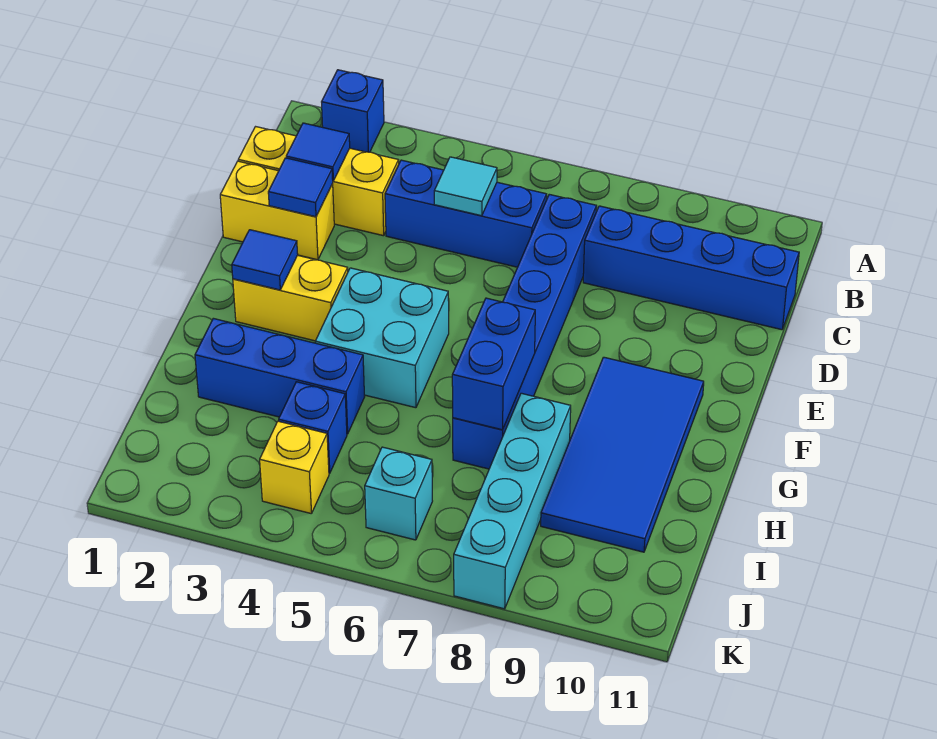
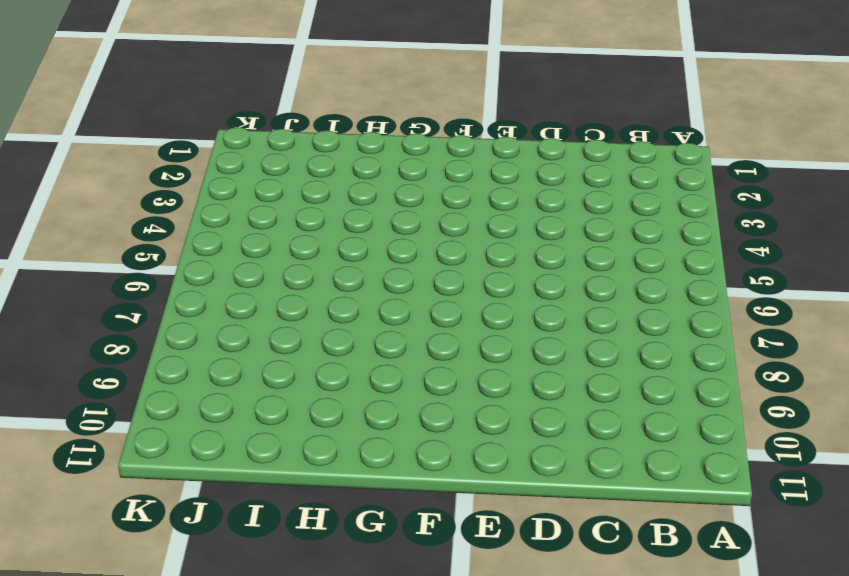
none -> blue 1x1 brick [322,70,384,152]
none -> yellow 1x3 brick [238,127,399,236]
none -> blue 1x3 brick [385,160,547,267]

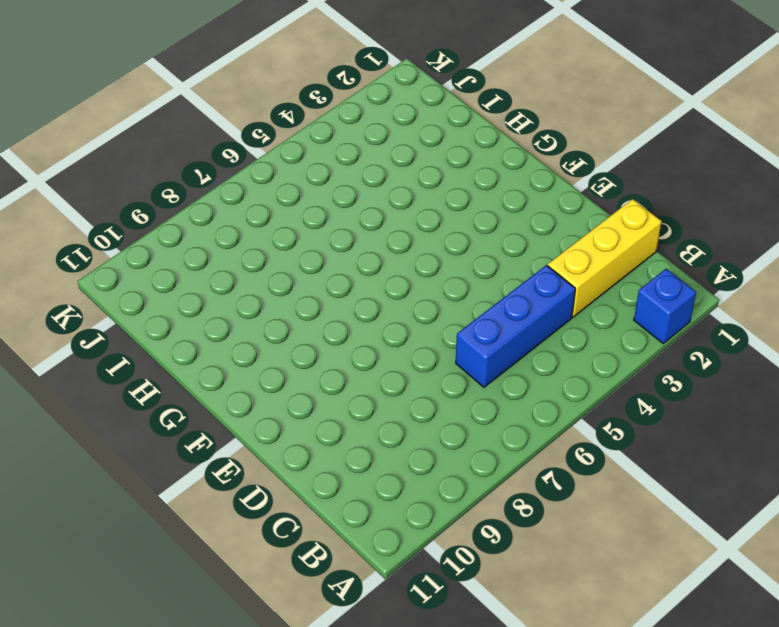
none -> blue 1x6 brick [453,194,597,469]
none -> blue 1x4 brick [583,206,799,330]
none -> yellow 1x2 brick [220,161,334,260]

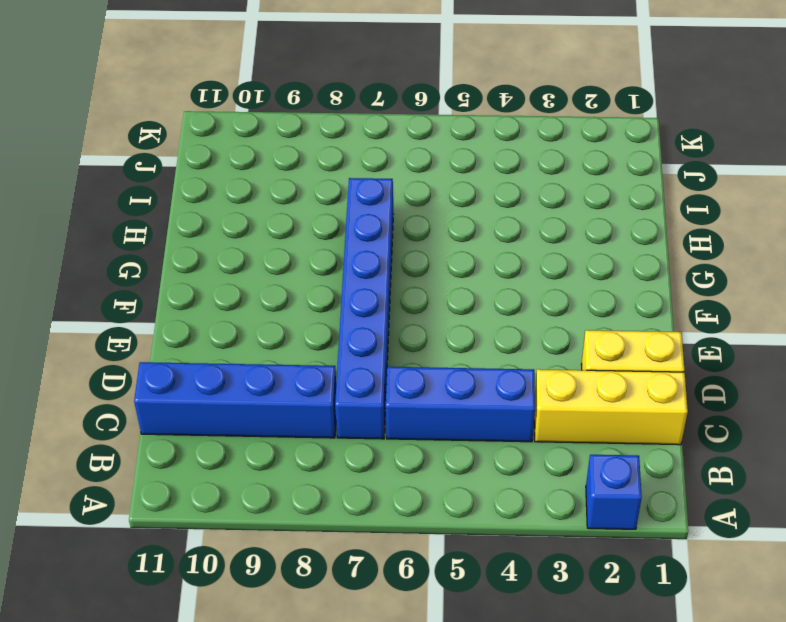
none -> yellow 1x2 brick [233,255,348,341]
none -> cyan 2x2 brick [315,268,449,408]
none -> blue 2x4 tile [541,357,704,552]

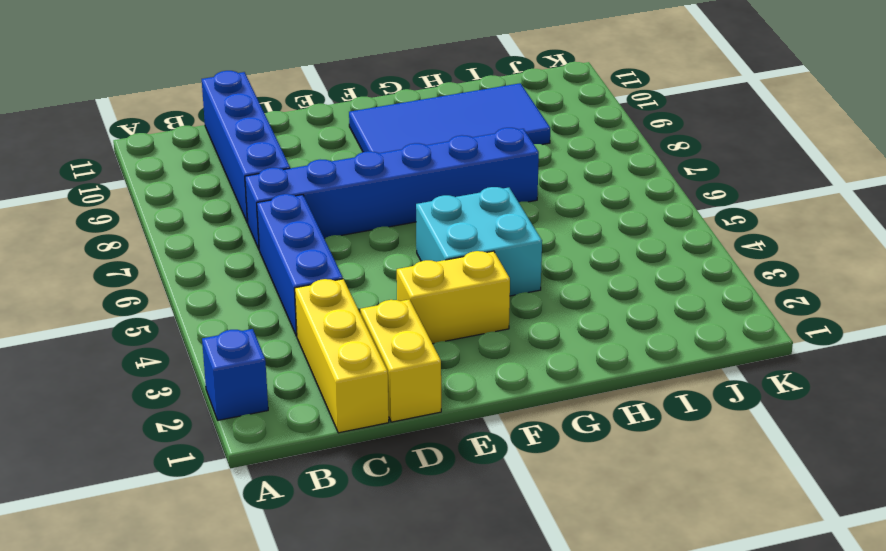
yellow 1x2 brick [397,251,510,344] -> yellow 1x2 brick turned to [233,255,348,341]
none -> blue 1x3 brick [195,318,364,434]
none -> cyan 1x4 brick [454,393,571,609]
none -> blue 1x1 brick [279,382,347,473]

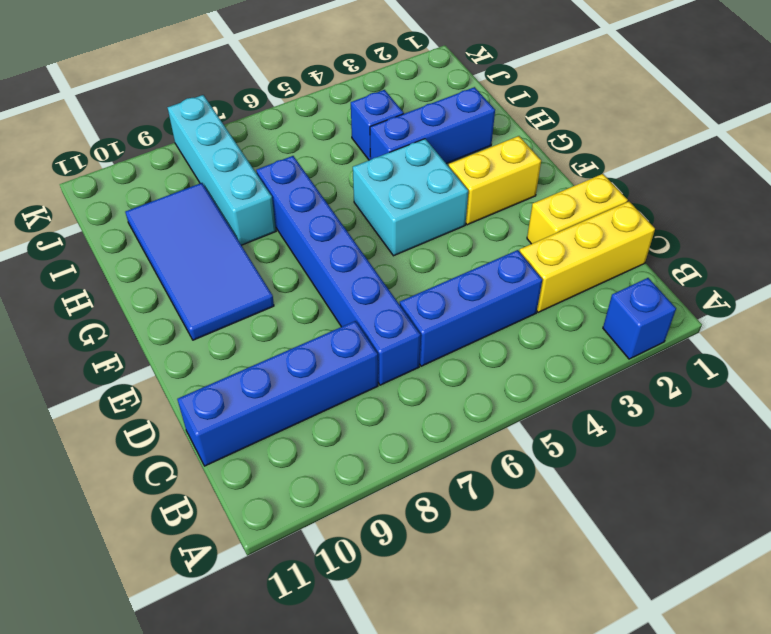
none -> yellow 1x1 brick [260,421,329,514]
none -> cyan 1x1 brick [365,447,432,540]
none -> blue 1x1 tile [286,123,350,181]

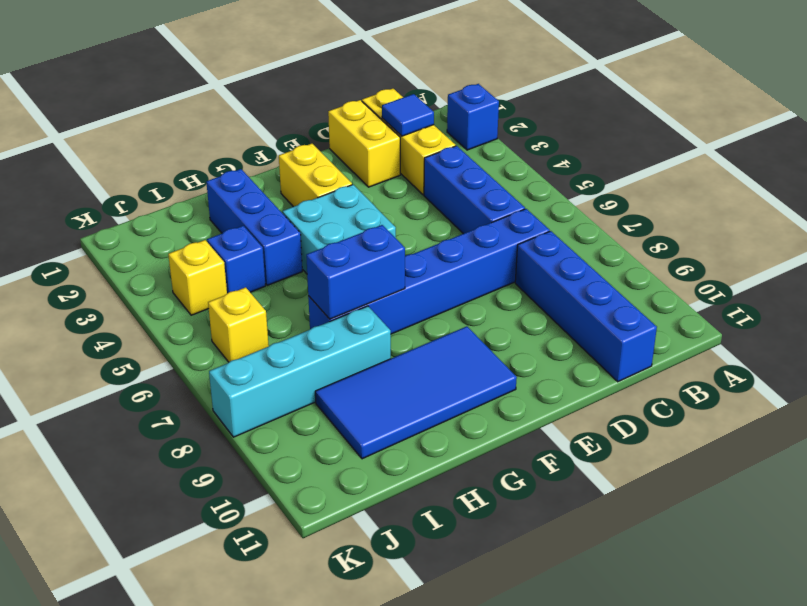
yellow 1x1 brick [208,287,269,362] -> cyan 1x1 brick [365,447,432,540]
none -> cyan 1x1 tile [434,157,497,216]
none -> blue 1x1 tile [268,158,333,217]
none -> blue 1x1 tile [232,230,298,290]

